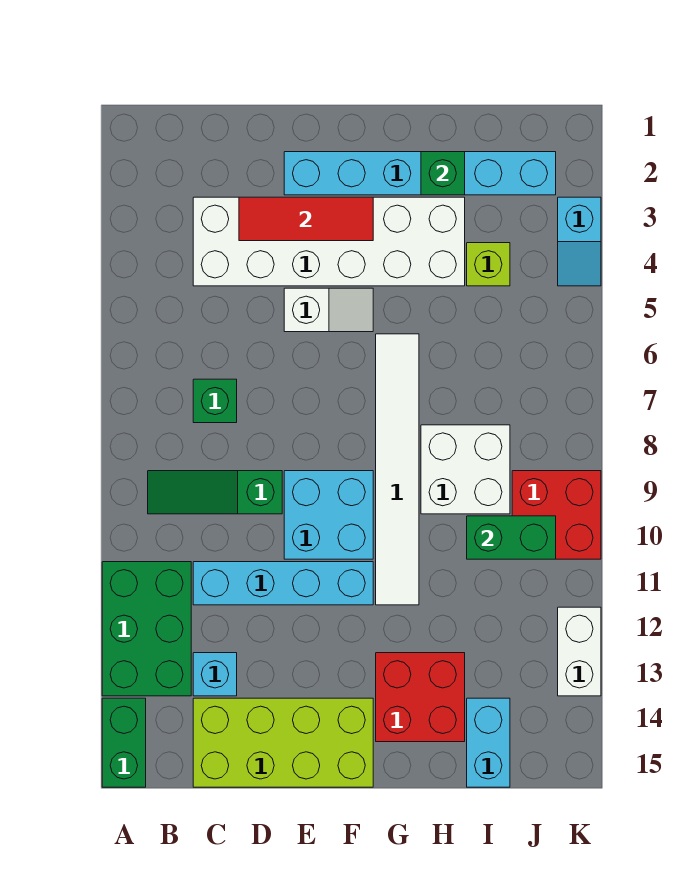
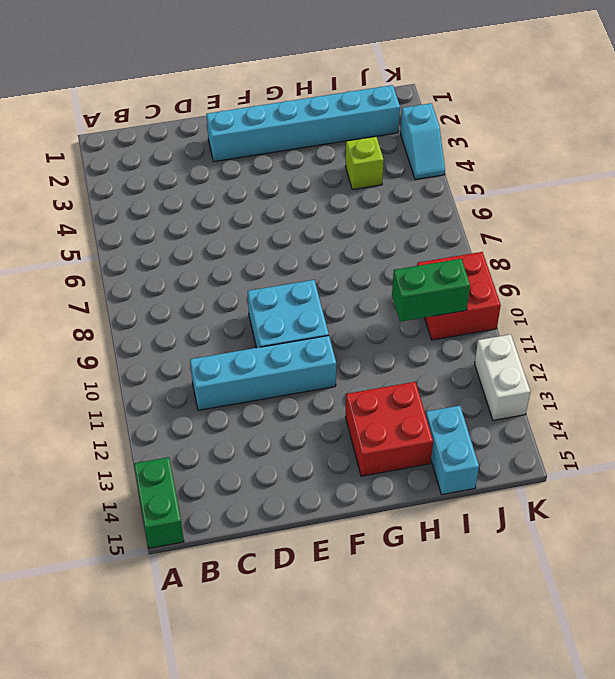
none -> green 2x3 brick [102,562,191,696]
none -> green 1x3 slope [148,471,282,514]
none -> white 2x6 brick [193,197,465,286]

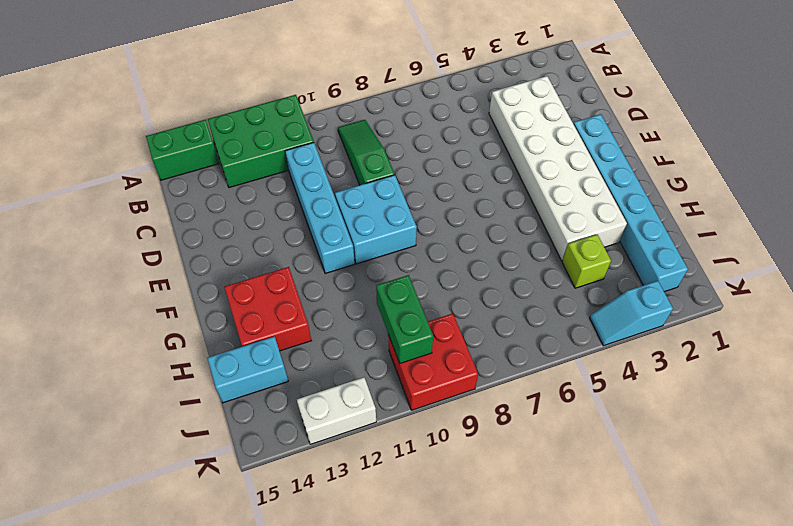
none -> green 1x1 brick [193,379,237,423]
none -> cyan 1x1 brick [193,653,237,696]
none -> lime 2x4 brick [193,698,373,787]

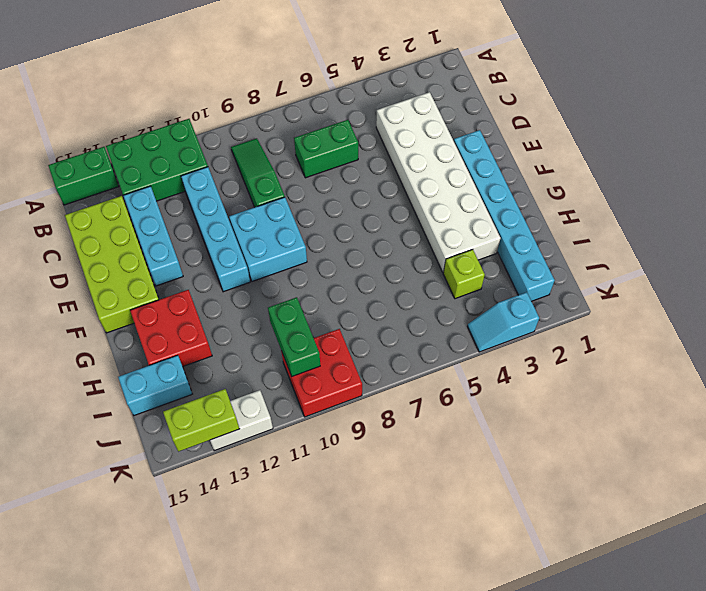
green 1x2 brick [294,120,358,178] -> green 1x1 brick [193,379,237,423]
cyan 1x3 brick [123,186,183,286] -> cyan 1x1 brick [193,653,237,696]
lime 1x2 brick [163,389,239,452] -> none
none -> white 1x2 slope [284,288,373,332]
none -> white 1x6 tile [376,334,419,605]
none -> white 2x2 brick [421,425,510,514]

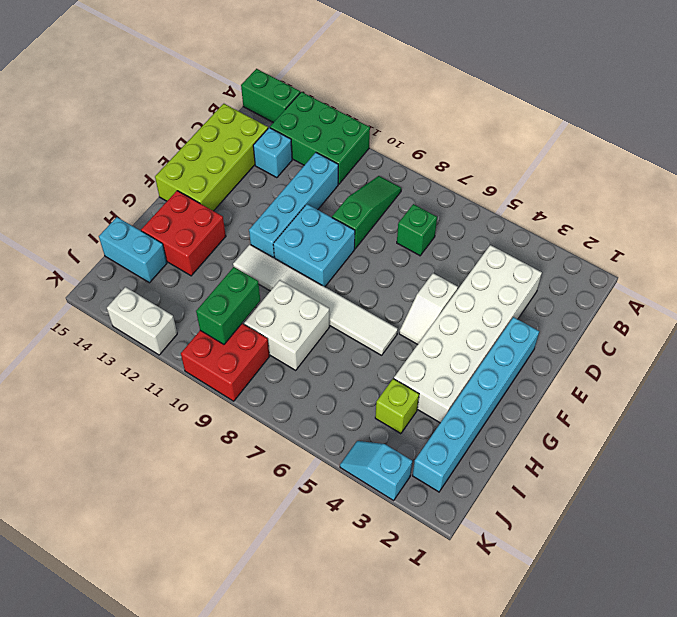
none -> red 1x3 tile [239,197,373,241]
none -> green 1x1 brick [421,152,465,195]

